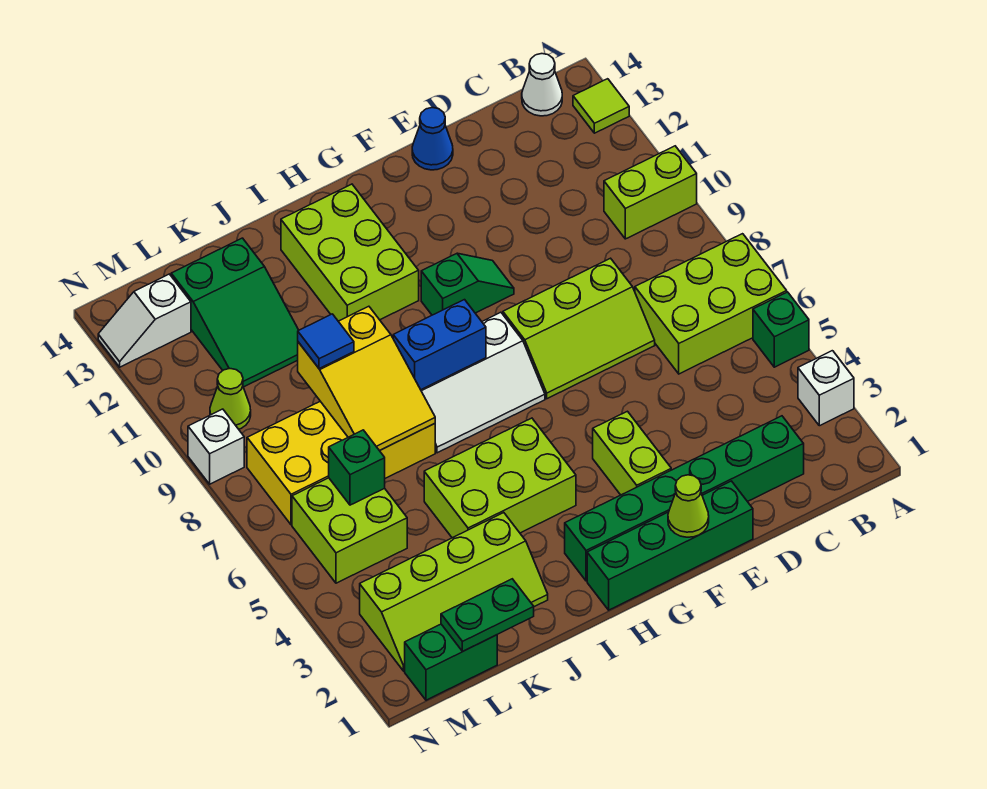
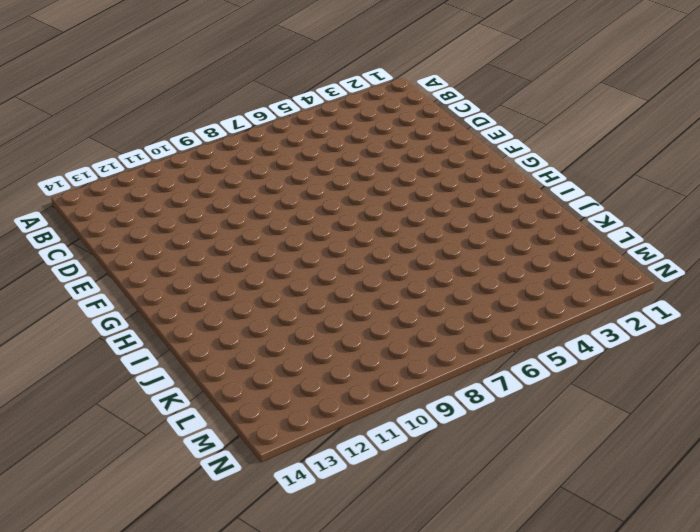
none -> white 1x1 brick [798,351,854,426]
none -> green 1x1 brick [753,292,809,367]
none -> lime 2x3 brick [635,234,787,374]

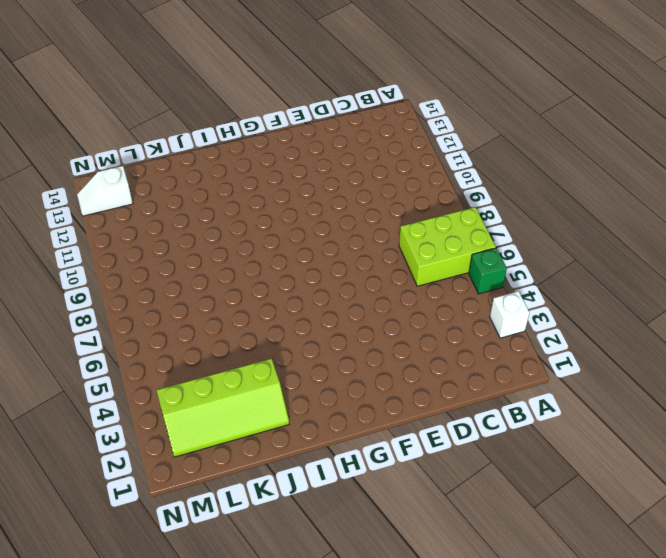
none -> lime 1x2 brick [604,146,697,239]
none -> lime 1x1 tile [573,79,629,133]
none -> white 1x1 cone [522,54,562,116]

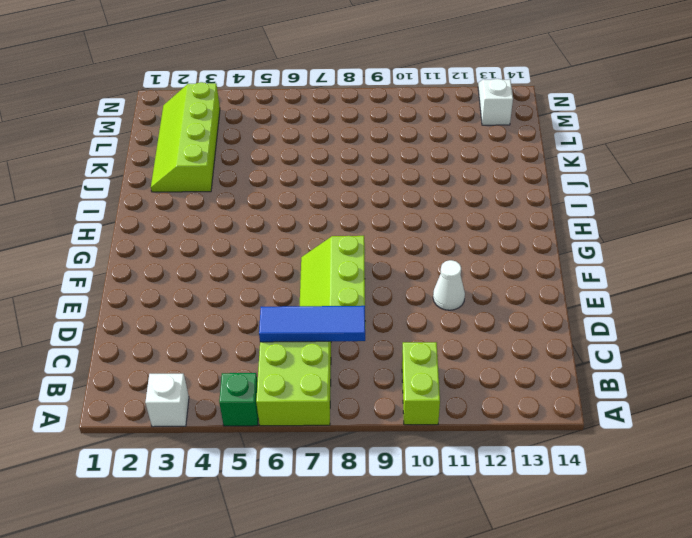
blue 1x3 tile [259,306,365,342] -> none
white 1x1 cone [433,260,465,310] -> white 1x1 cone moved to [522,54,562,116]
none -> lime 1x1 tile [573,79,629,133]
none -> green 1x6 brick [565,416,804,581]
none -> green 1x4 brick [587,481,753,610]

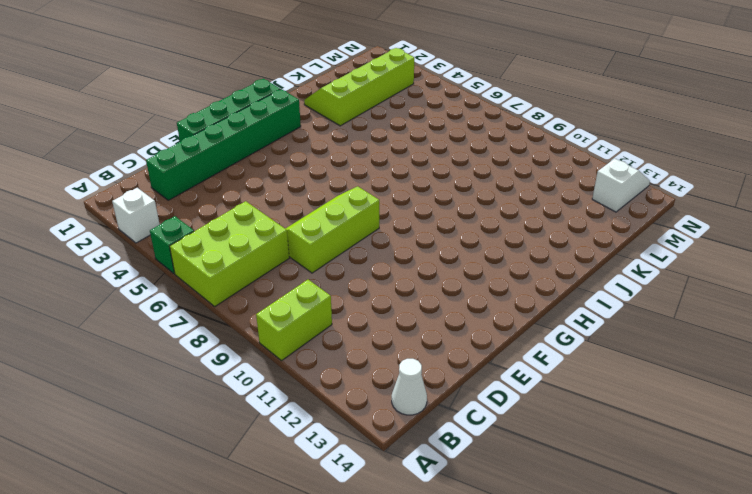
none -> lime 1x1 tile [573,79,629,133]
none -> blue 1x1 cone [412,108,453,170]
none -> lime 1x2 brick [593,411,671,495]

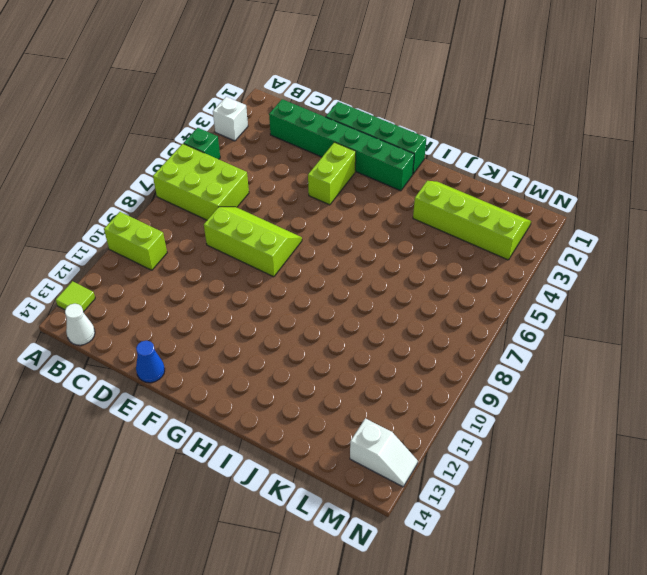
none -> green 1x2 slope [421,253,514,315]
none -> white 2x3 slope [421,312,545,453]
none -> lime 2x3 brick [424,418,576,538]

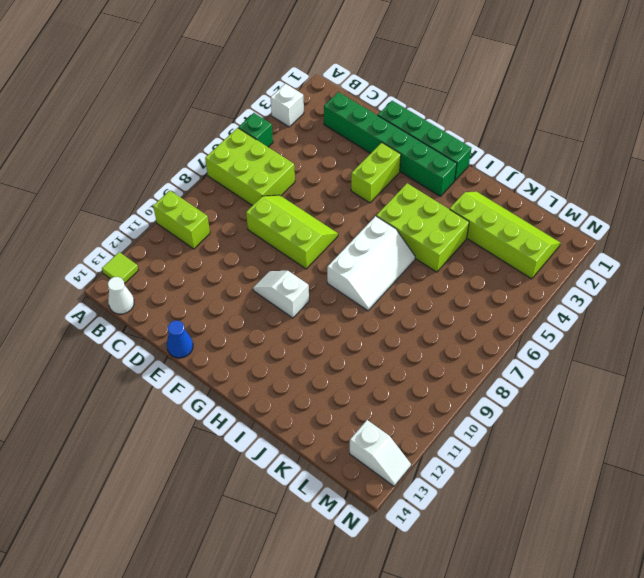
white 1x2 slope [253,271,309,318] -> green 1x2 slope [421,253,514,315]
white 2x3 slope [327,216,415,311] -> white 2x3 slope turned to [421,312,545,453]
none -> lime 2x3 brick [281,184,419,321]
none -> yellow 2x4 brick [247,401,435,525]
none -> green 2x3 slope [171,238,299,387]

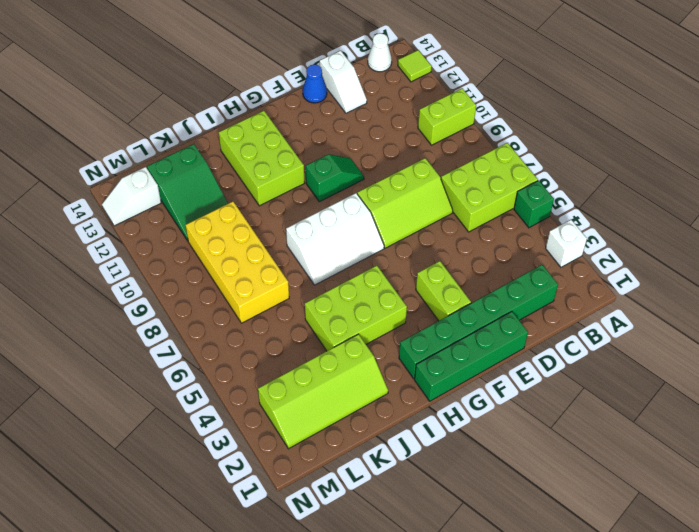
white 1x2 slope [320,51,367,113] -> none
yellow 2x4 brick [186,201,289,323] -> yellow 2x4 brick turned to [247,401,435,525]
none -> green 1x2 brick [405,624,497,700]
none -> lime 2x2 brick [292,478,407,583]
none -> lime 1x1 cone [210,369,251,429]

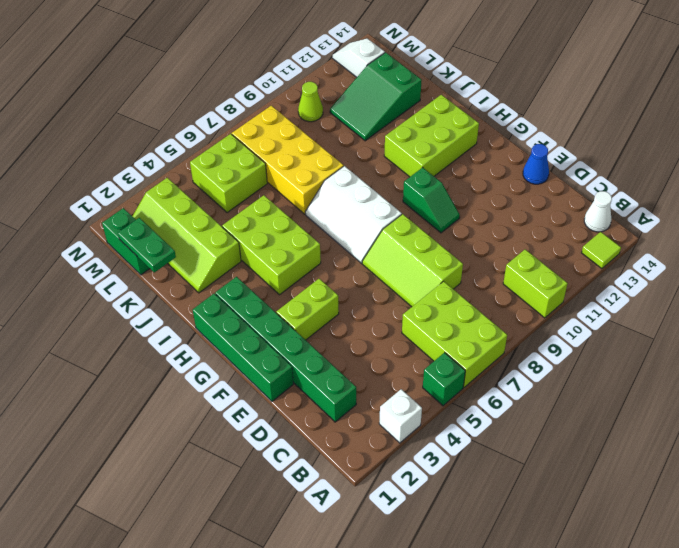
none -> white 1x1 brick [188,409,244,484]
none -> lime 1x1 cone [668,475,709,537]
none -> blue 1x2 brick [393,300,486,390]

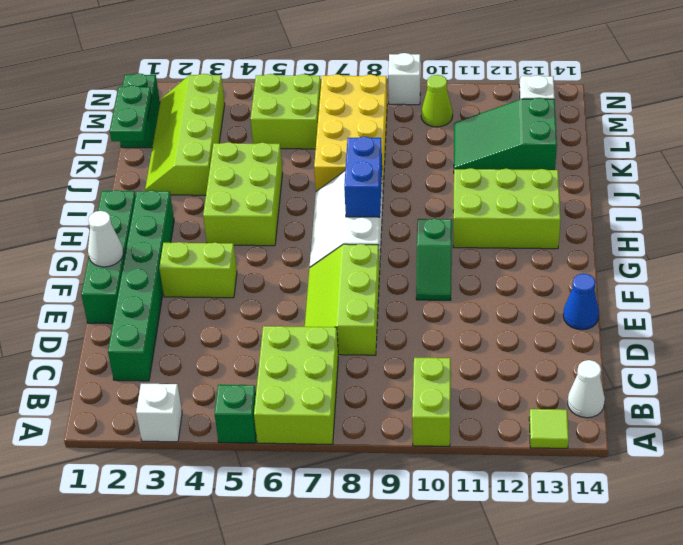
white 1x1 cone [88,211,123,267] -> lime 1x1 cone [668,475,709,537]
none -> yellow 2x3 slope [298,306,435,451]
none -> green 1x1 brick [329,430,385,505]
none -> blue 1x1 tile [298,314,354,369]

